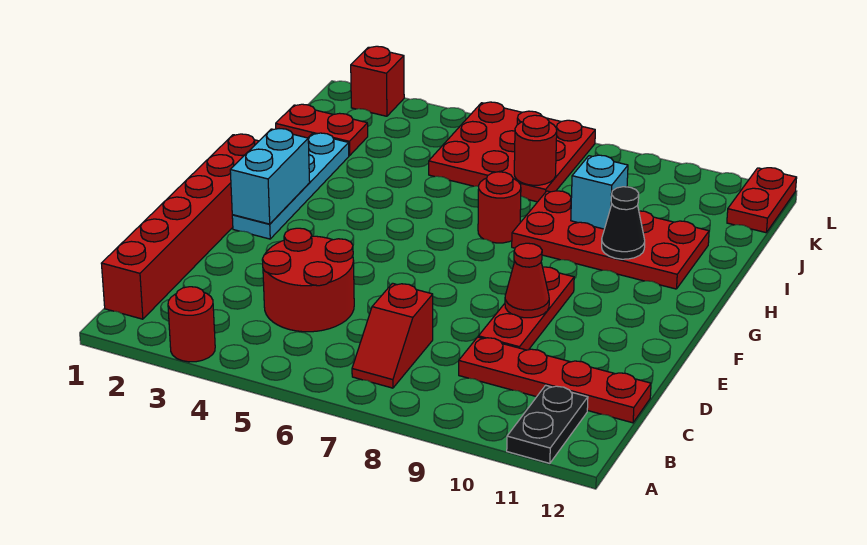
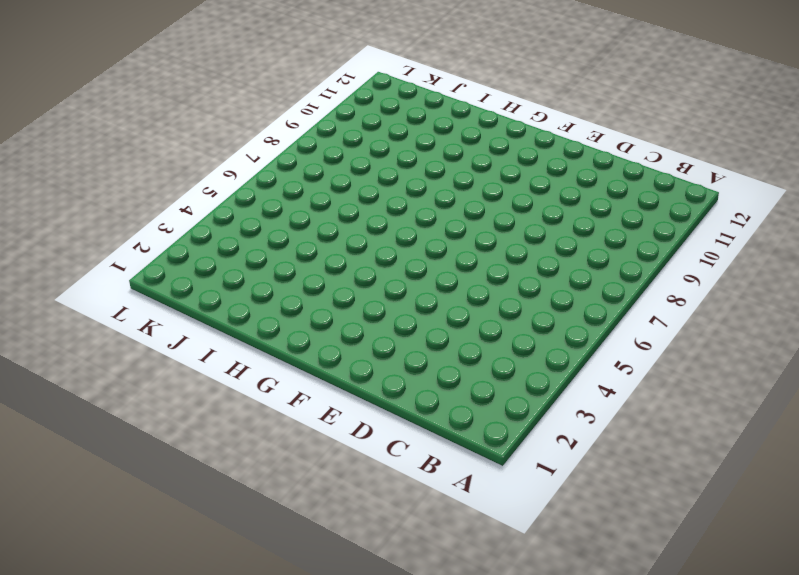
none -> red 1x1 round brick [168,287,215,362]
none -> black 1x2 plate [507,385,588,463]
none -> red 1x6 brick [101,134,259,319]

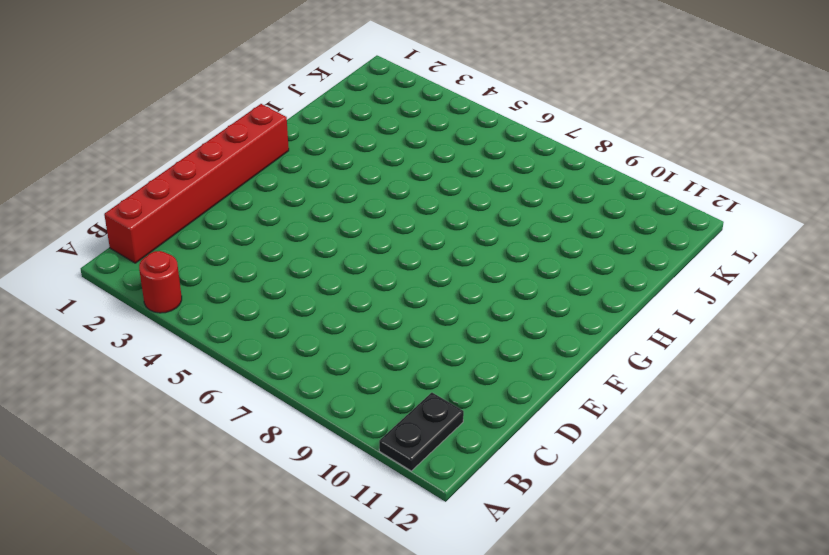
none -> red 1x2 slope [352,283,433,388]
none -> red 2x2 round brick [262,228,354,332]
none -> red 1x4 plate [459,337,651,423]

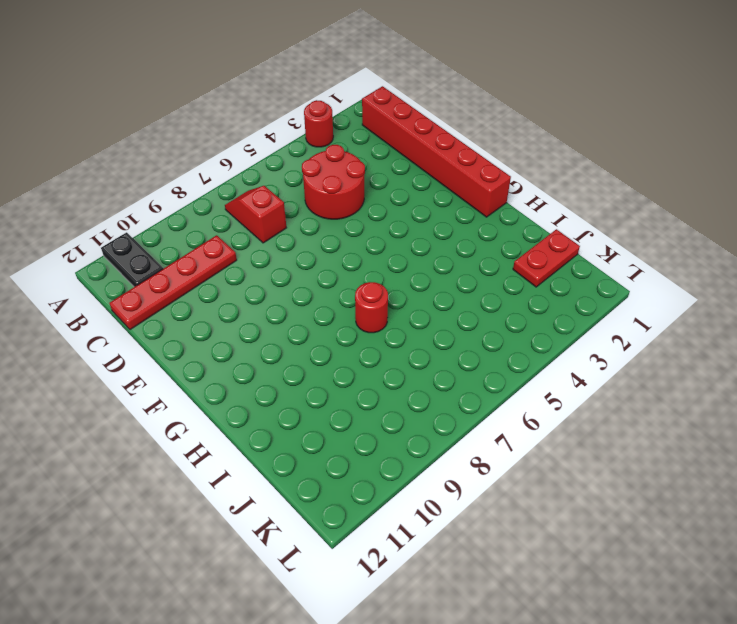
none -> red 1x3 plate [478,267,574,350]
none -> cyan 1x4 plate [232,133,349,239]
none -> red 2x4 plate [512,191,709,289]

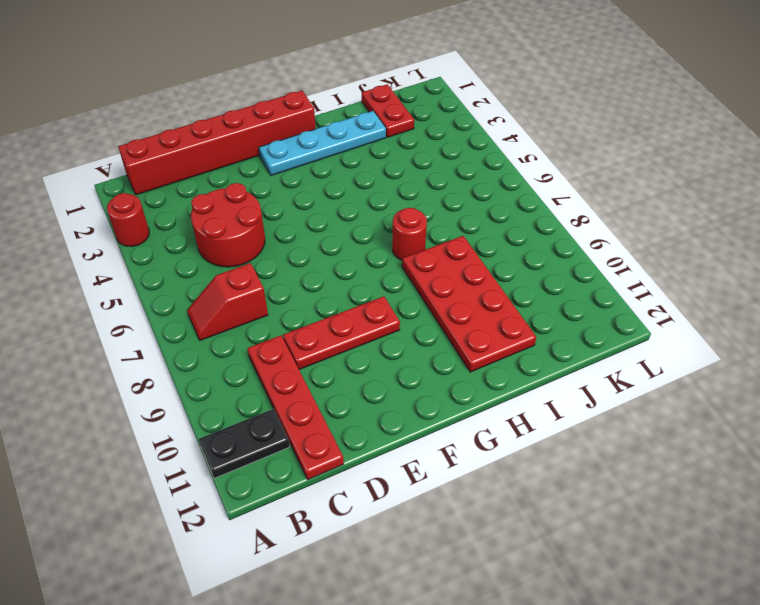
none -> red 3x3 plate [429,102,595,202]
none -> red 1x2 plate [727,168,797,233]
none -> red 1x1 brick [351,46,404,116]

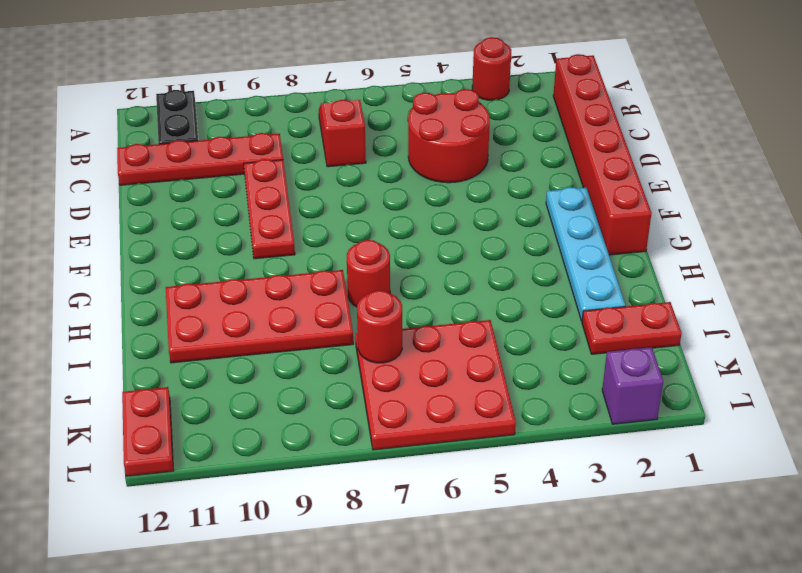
purple 1x1 brick [602,347,663,424] -> red 1x1 brick [351,46,404,116]
none -> red 1x1 cone [505,243,549,318]
none -> cyan 1x2 brick [230,129,310,224]
none -> black 1x1 cone [602,187,645,259]

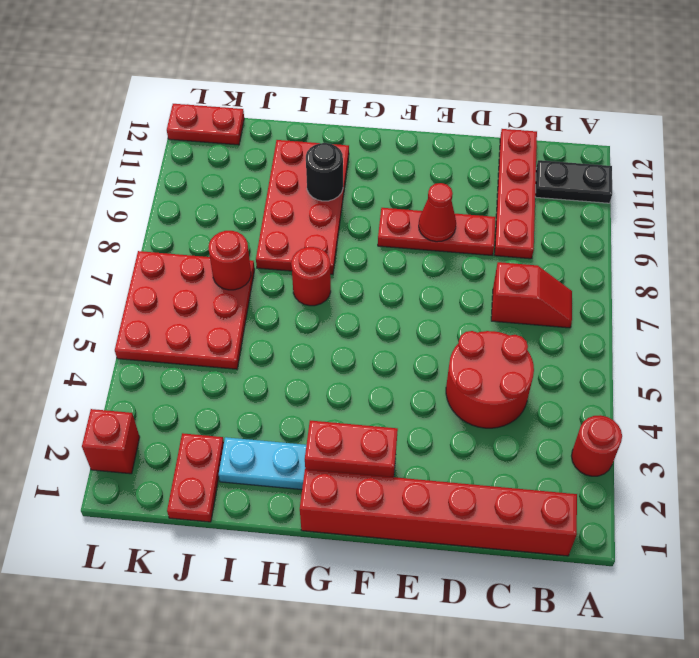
red 1x2 brick [305,421,398,477] -> cyan 1x2 brick [230,129,310,224]
black 1x1 round brick [306,143,343,201] -> black 1x1 cone [602,187,645,259]
none -> cyan 1x1 brick [571,155,628,229]

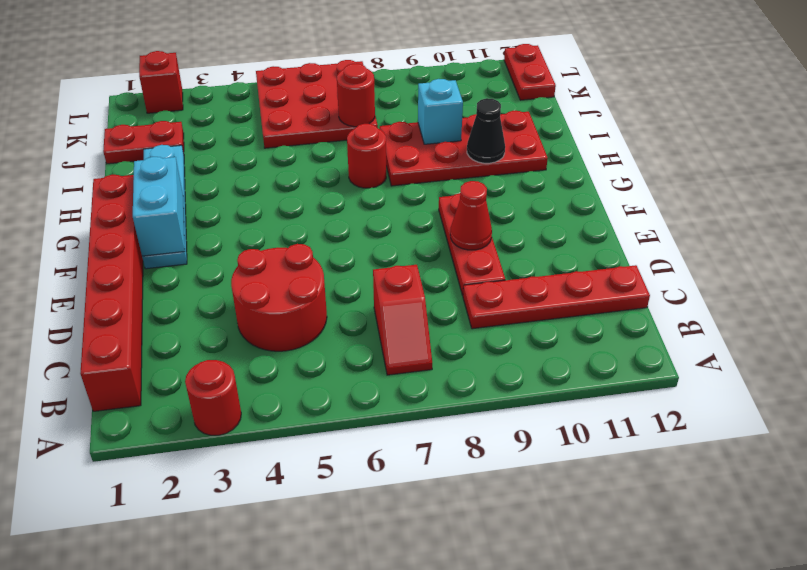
none -> black 1x2 plate [507,385,588,463]

